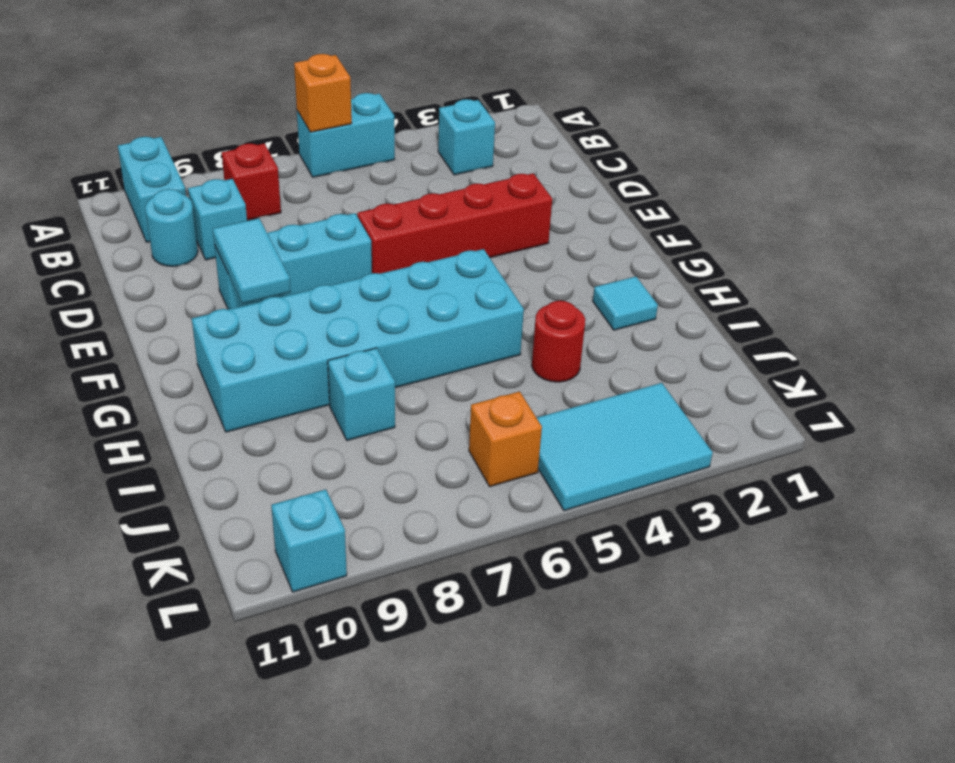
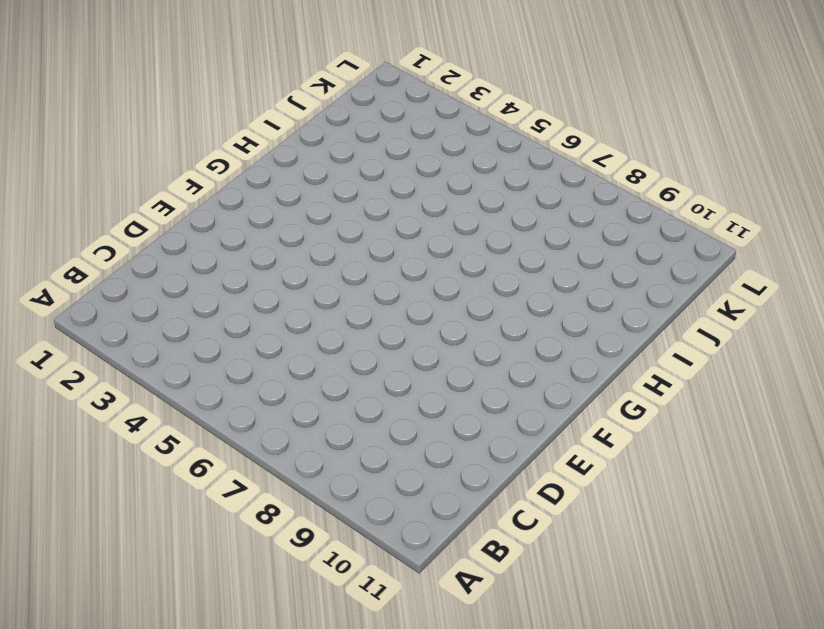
none -> cyan 1x2 brick [297,93,395,177]
none -> cyan 1x2 brick [118,137,186,242]
none -> cyan 1x1 brick [438,99,495,175]

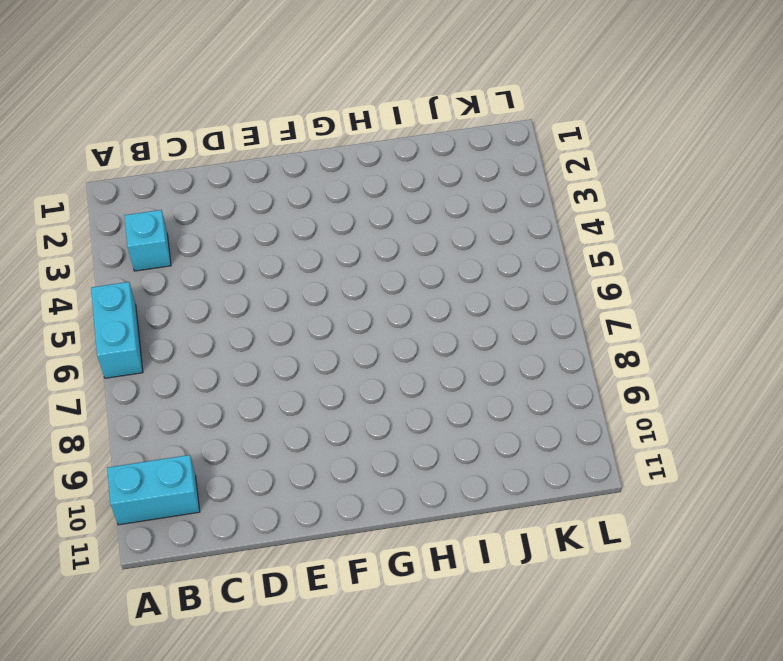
none -> red 1x1 brick [222,144,281,220]
none -> cyan 1x1 brick [188,179,247,260]
none -> cyan 1x1 round brick [145,189,198,266]

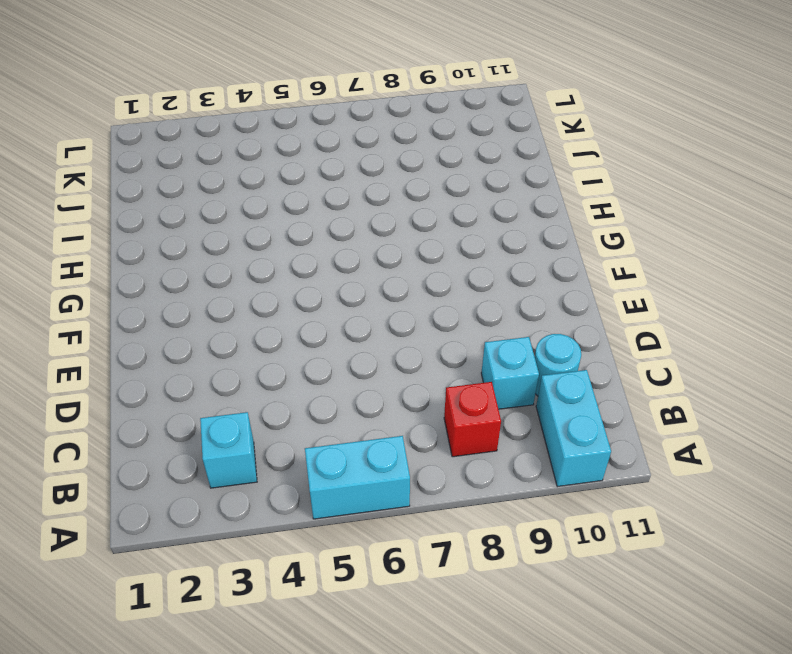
none -> red 1x4 brick [357,173,552,274]
none -> cyan 1x3 brick [214,213,372,309]
none -> cyan 2x6 brick [192,249,524,432]

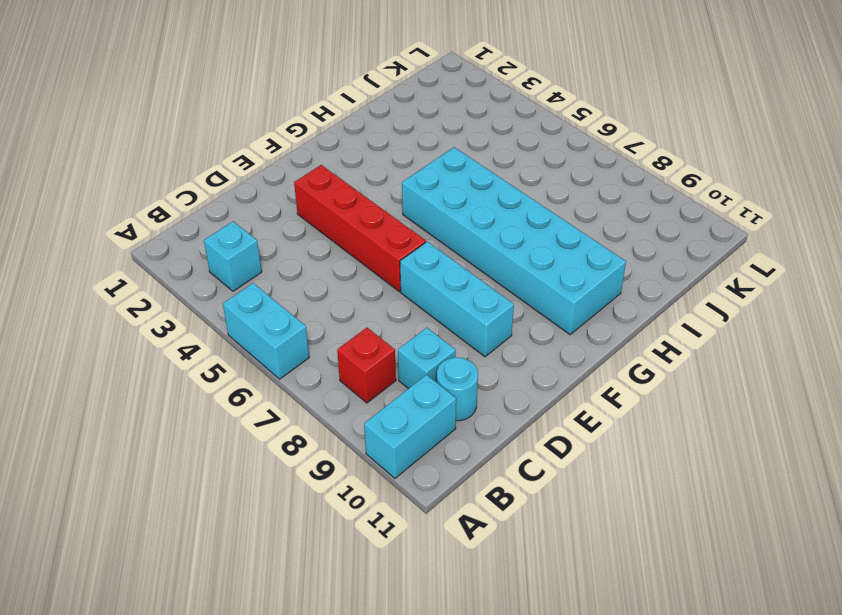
none -> cyan 1x1 tile [593,277,658,330]
none -> red 1x1 round brick [532,301,585,382]
none -> cyan 1x1 brick [328,348,395,440]

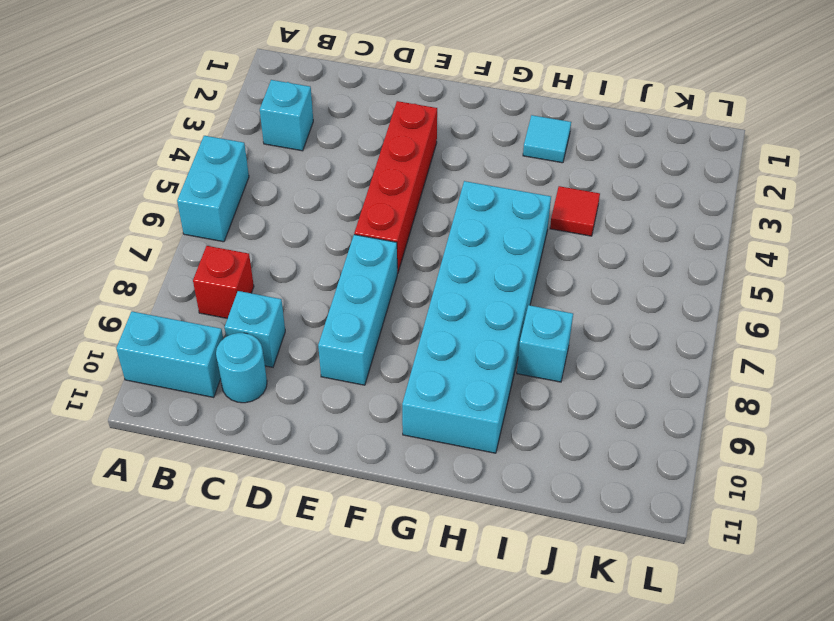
red 1x1 tile [550,186,600,236] -> red 1x1 round brick [532,301,585,382]
none -> cyan 2x3 tile [537,383,713,511]
none -> orange 1x1 brick [469,392,542,487]
none -> cyan 1x1 brick [271,489,347,592]

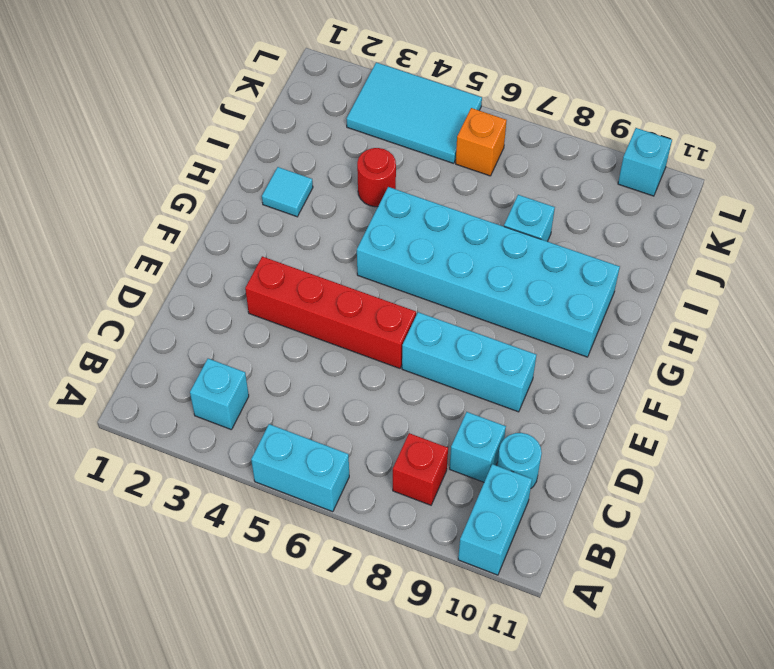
none -> orange 1x1 brick [294,54,352,132]
none -> cyan 1x2 tile [213,218,291,304]

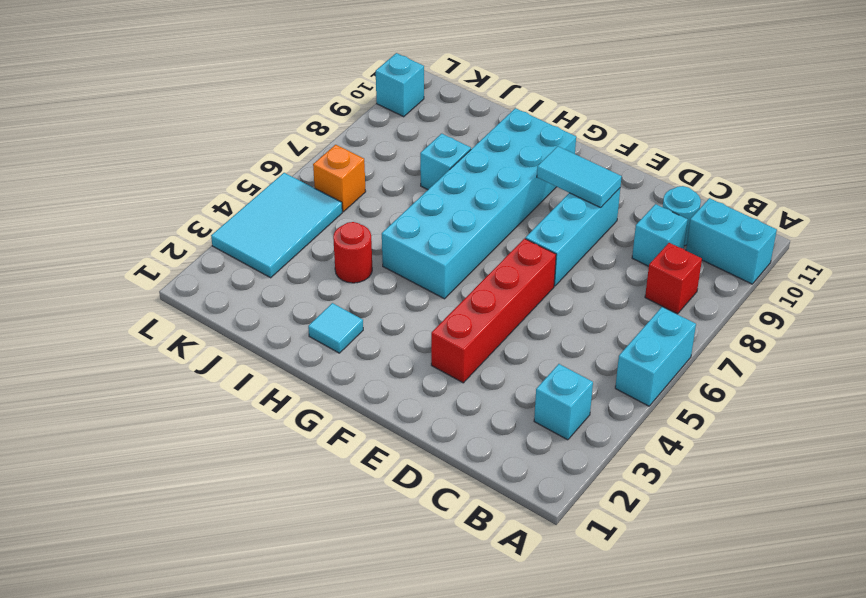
none -> orange 1x1 brick [294,54,352,132]

